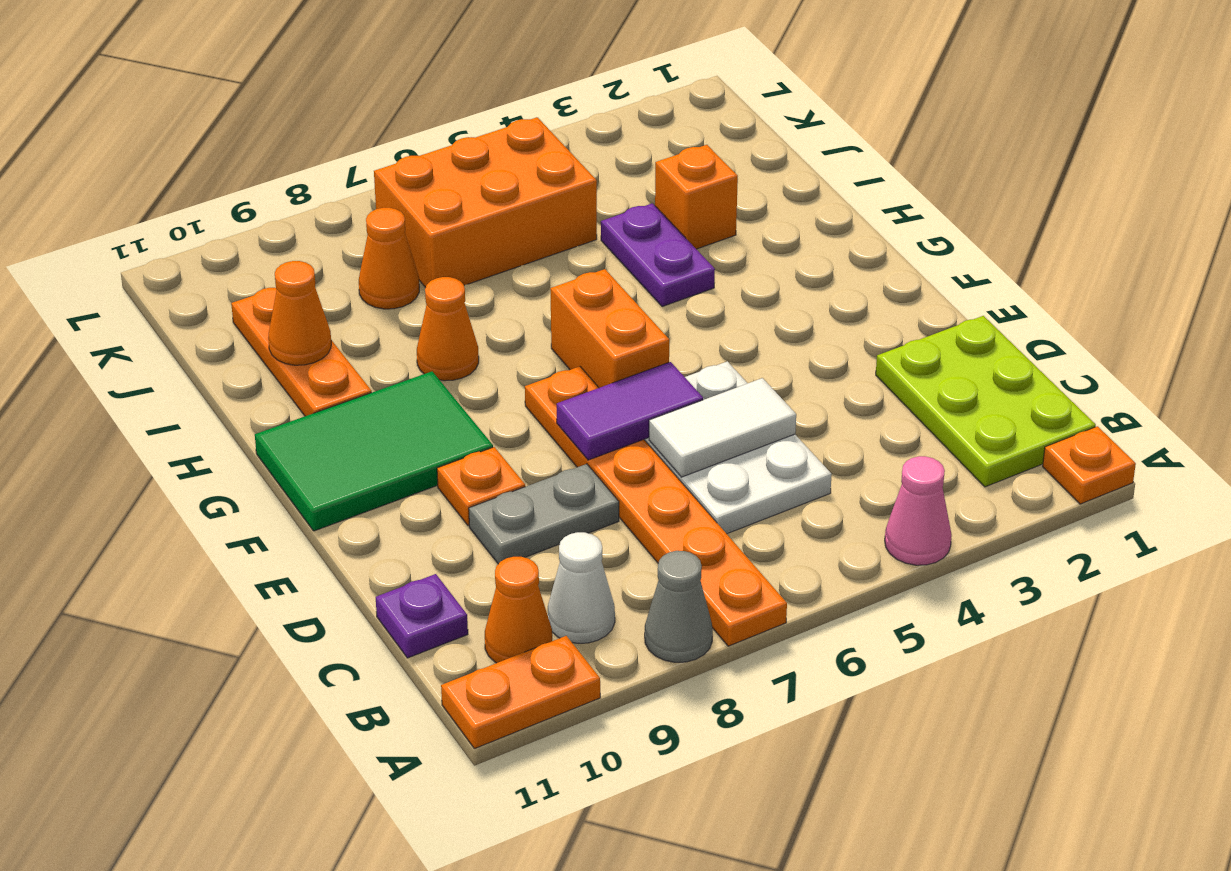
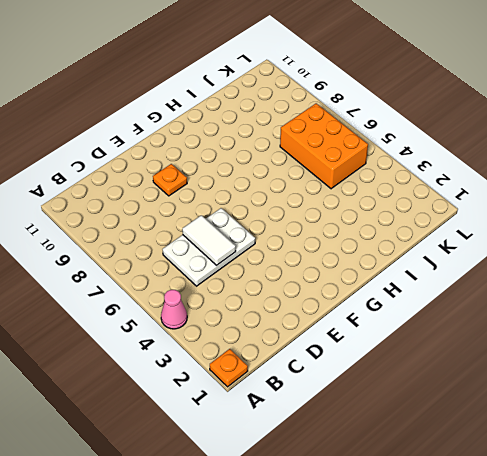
none -> orange 1x6 plate [525,366,787,646]
none -> grey 1x1 cone [645,551,713,662]
none -> orange 1x2 plate [441,636,600,749]

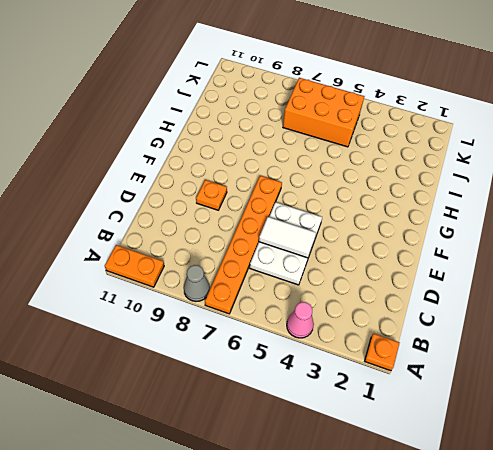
none -> lime 2x3 plate [876,316,1096,487]
none -> white 1x1 cone [548,532,615,643]
none -> orange 1x1 cone [485,557,552,663]

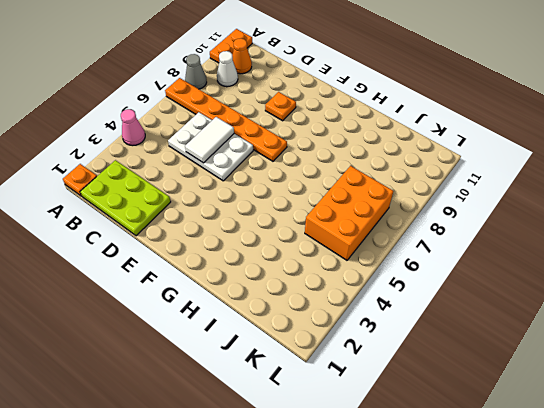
none -> purple 1x1 plate [376,574,468,658]
none -> grey 1x2 plate [469,464,619,564]
none -> orange 1x2 brick [550,269,669,388]

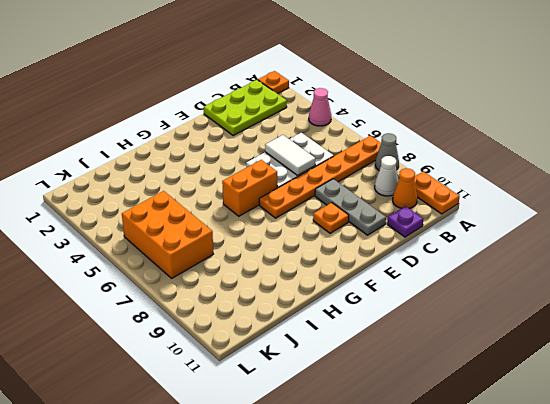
grey 1x3 plate [315,179,386,235] -> grey 1x2 plate [469,464,619,564]
none -> green 2x3 tile [255,371,493,531]
none -> purple 1x2 plate [601,203,715,307]
none -> orange 1x1 cone [417,277,479,381]

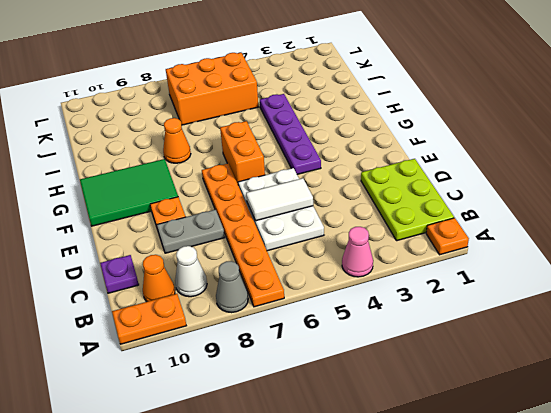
purple 1x4 plate [260,94,321,174] -> purple 1x2 plate [601,203,715,307]
none -> orange 1x3 plate [231,288,372,416]
none -> orange 1x1 brick [655,145,738,249]
none -> orange 1x1 cone [359,208,419,309]

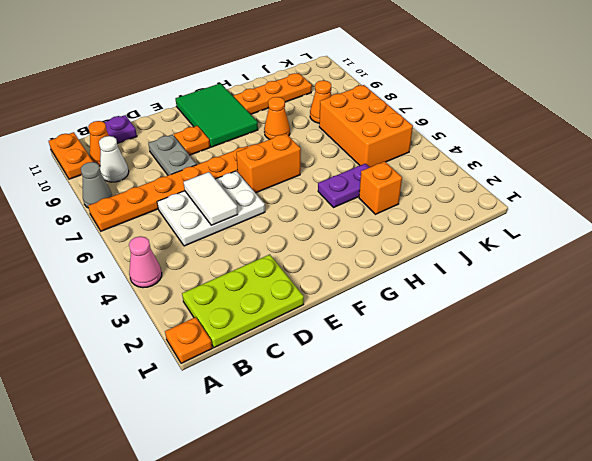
none -> purple 1x2 tile [557,362,703,460]
none -> orange 1x1 cone [268,261,331,365]

